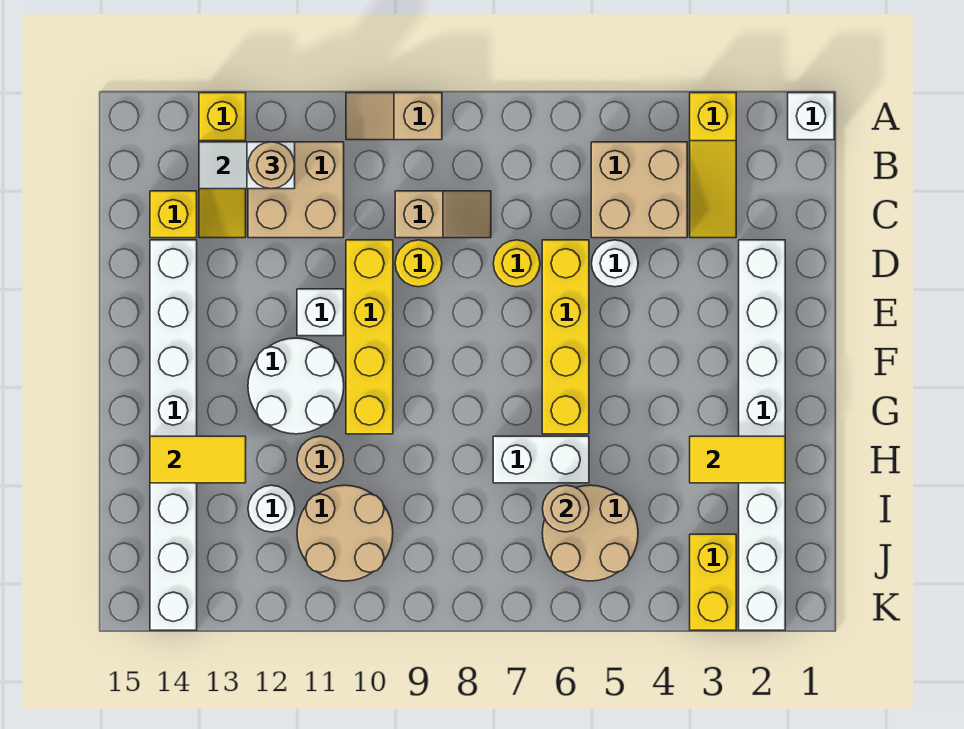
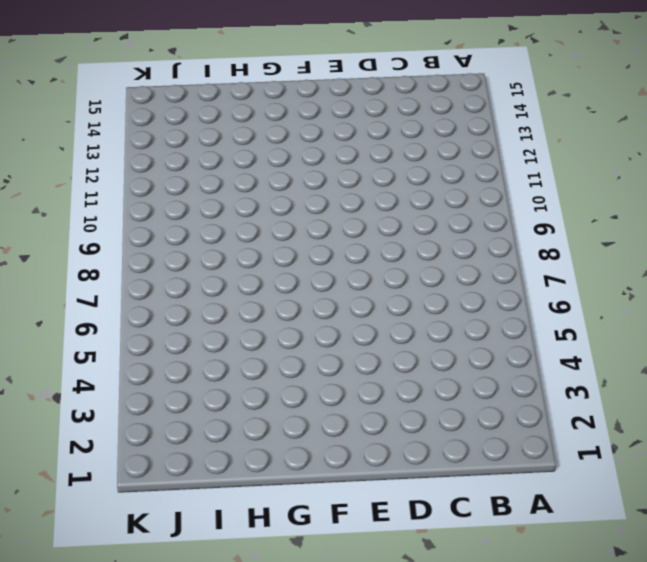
none -> white 1x1 brick [788,93,834,140]
none -> yellow 1x3 slope [690,93,736,238]
none -> tan 1x2 slope [346,93,442,140]

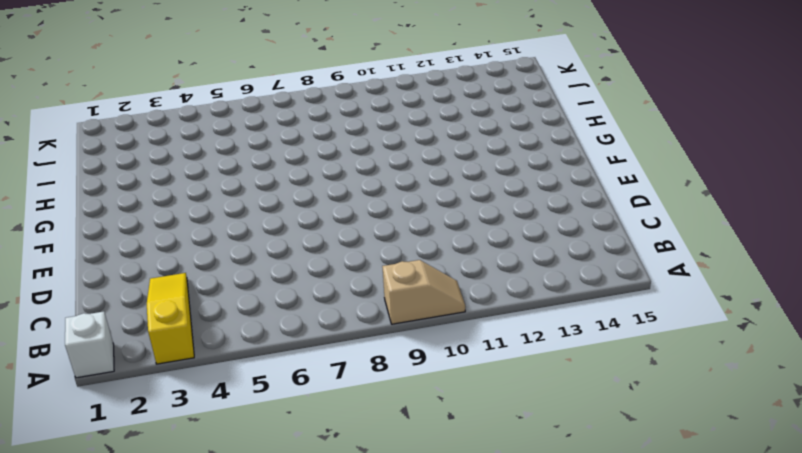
none -> yellow 1x3 slope [199,93,246,238]
none -> tan 2x2 brick [591,142,687,238]
none -> tan 2x2 brick [248,142,344,238]

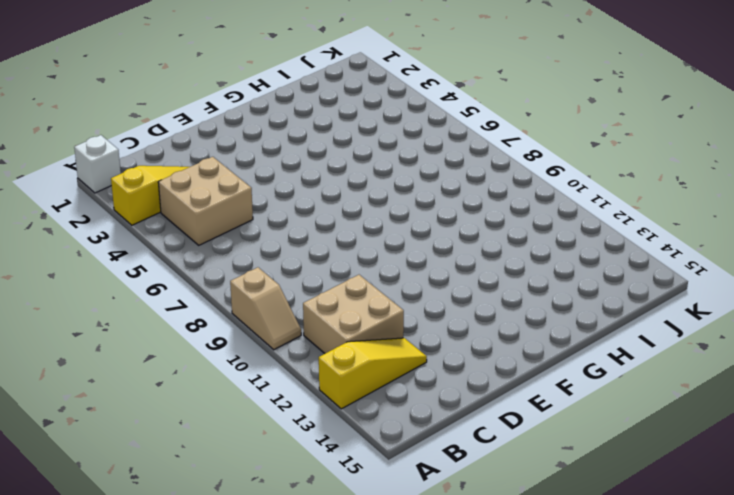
none -> tan 1x2 slope [395,191,491,238]
none -> yellow 1x1 brick [150,191,197,238]
none -> white 1x8 brick [739,240,785,630]

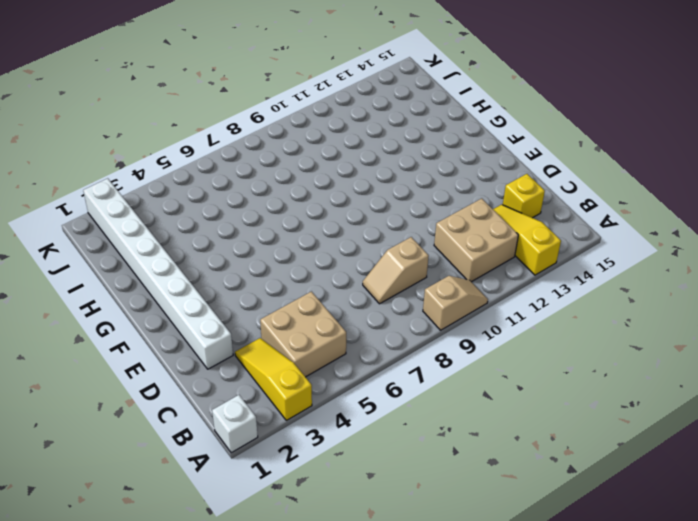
none -> white 1x1 round brick [592,240,638,287]
none -> yellow 1x4 brick [542,240,589,434]
none -> yellow 1x1 round brick [493,240,540,287]

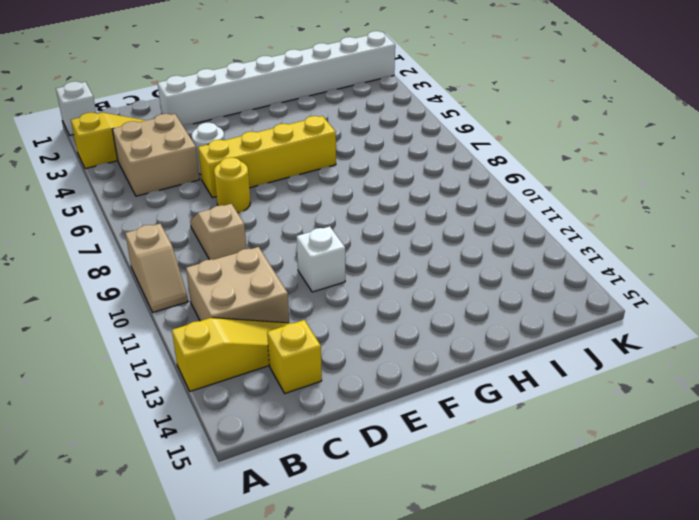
none -> yellow 1x1 round brick [395,240,442,287]
none -> yellow 1x4 brick [346,240,393,434]
none -> white 1x8 brick [150,240,197,630]

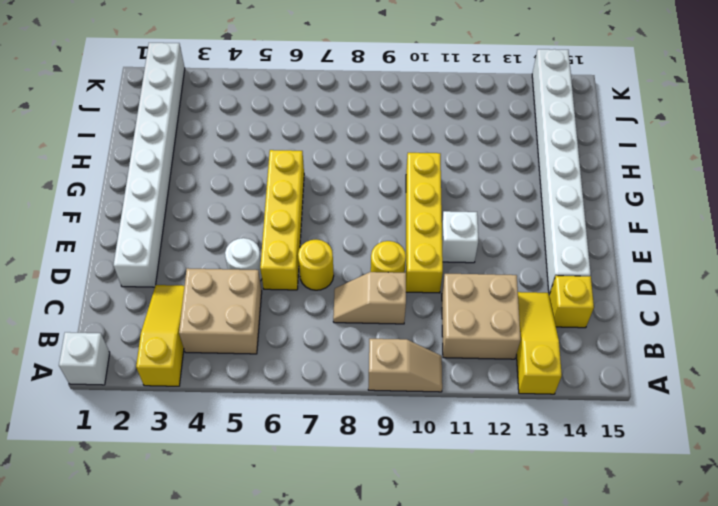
none -> white 2x2 round brick [248,338,344,434]
none -> white 1x2 brick [493,436,589,483]
none -> tan 1x1 round brick [297,436,344,483]

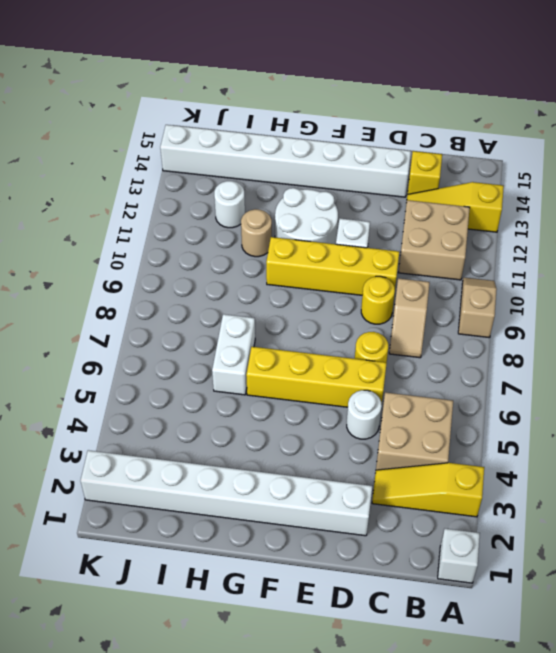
none -> tan 2x2 round brick [542,485,638,581]
none -> tan 2x2 round brick [297,485,393,581]
none -> yellow 1x2 brick [690,534,736,630]

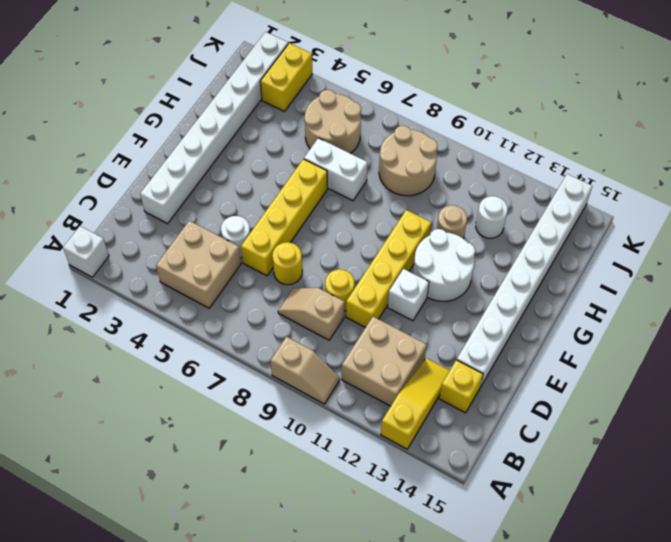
tan 2x2 round brick [379,126,438,196] -> tan 2x2 round brick moved to [297,485,393,581]
none -> yellow 1x3 slope [690,93,736,238]
none -> white 1x2 slope [199,142,295,189]
none -> yellow 1x2 tile [690,436,785,483]

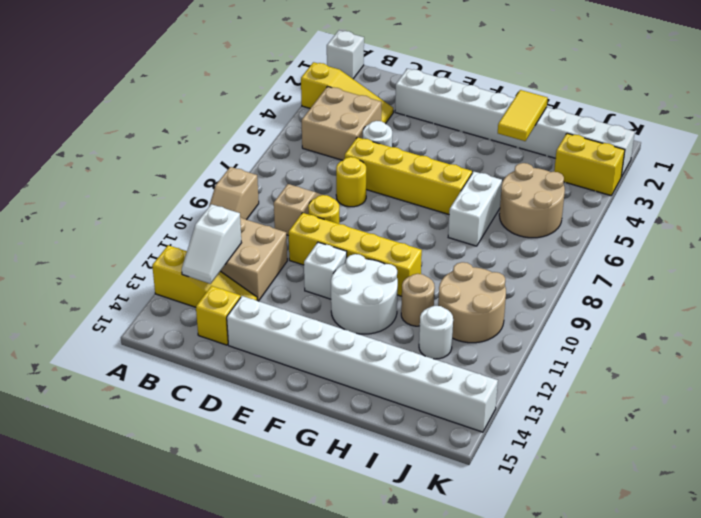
none -> yellow 1x2 tile [150,436,246,483]
none -> tan 1x1 round brick [542,485,589,532]
none -> tan 1x1 round brick [248,142,295,189]

